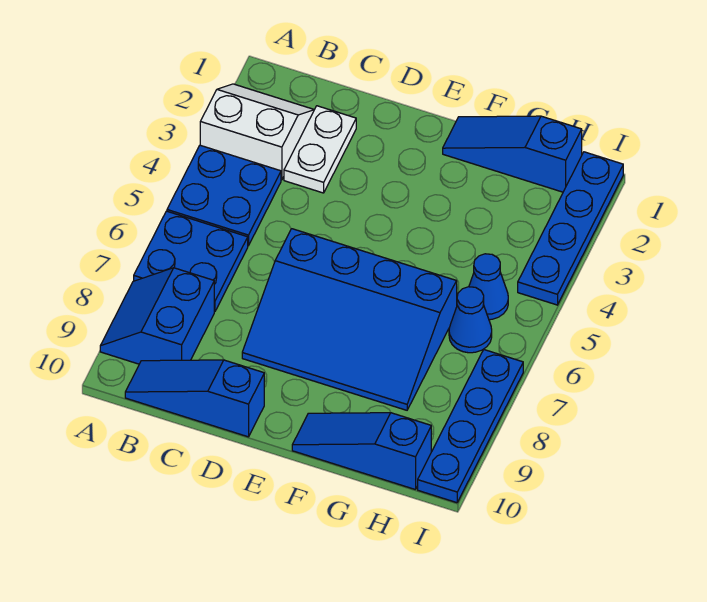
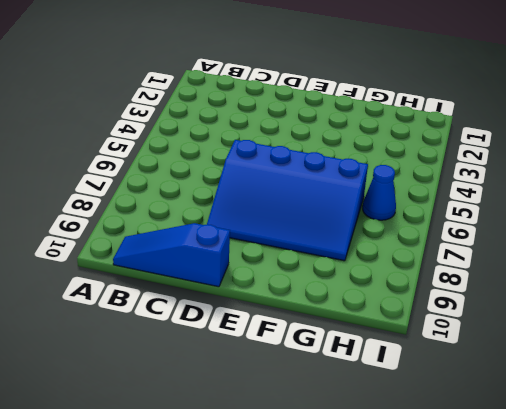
none -> white 2x2 slope [200,84,314,180]
none -> blue 2x2 plate [167,145,281,246]
none -> blue 2x2 plate [134,211,248,312]

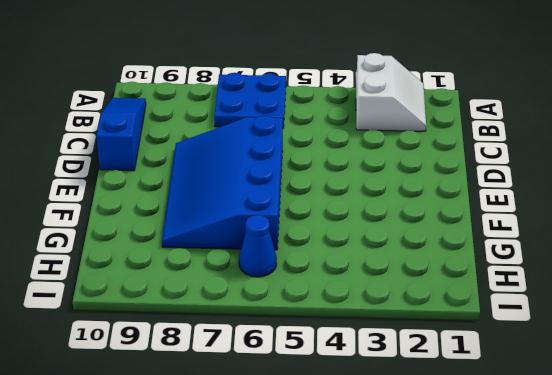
none -> blue 2x2 plate [167,145,281,246]
none -> blue 2x2 slope [100,268,214,364]
none -> white 1x2 plate [284,106,356,193]

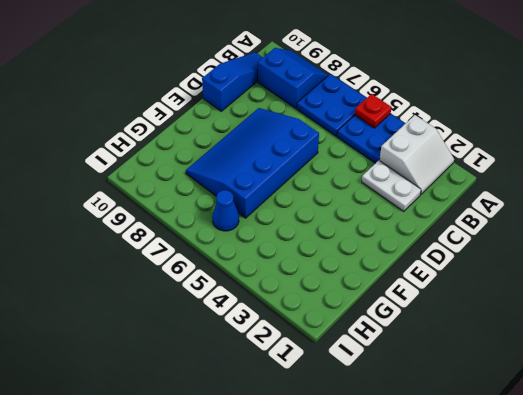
red 1x1 plate [355,94,391,128] -> none
none -> blue 1x3 slope [443,116,582,192]
none -> blue 1x3 slope [292,413,431,490]
none -> blue 1x1 cone [469,254,508,320]

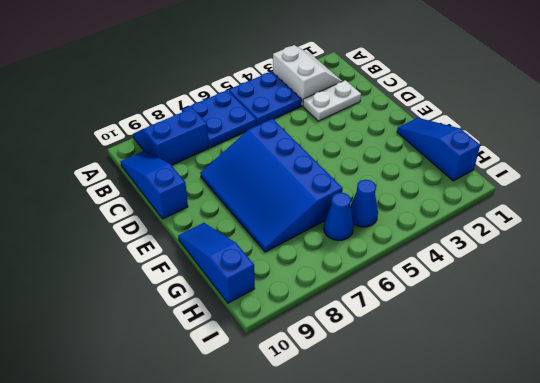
none -> blue 1x4 plate [518,152,623,305]
none -> blue 1x4 plate [418,350,523,503]

